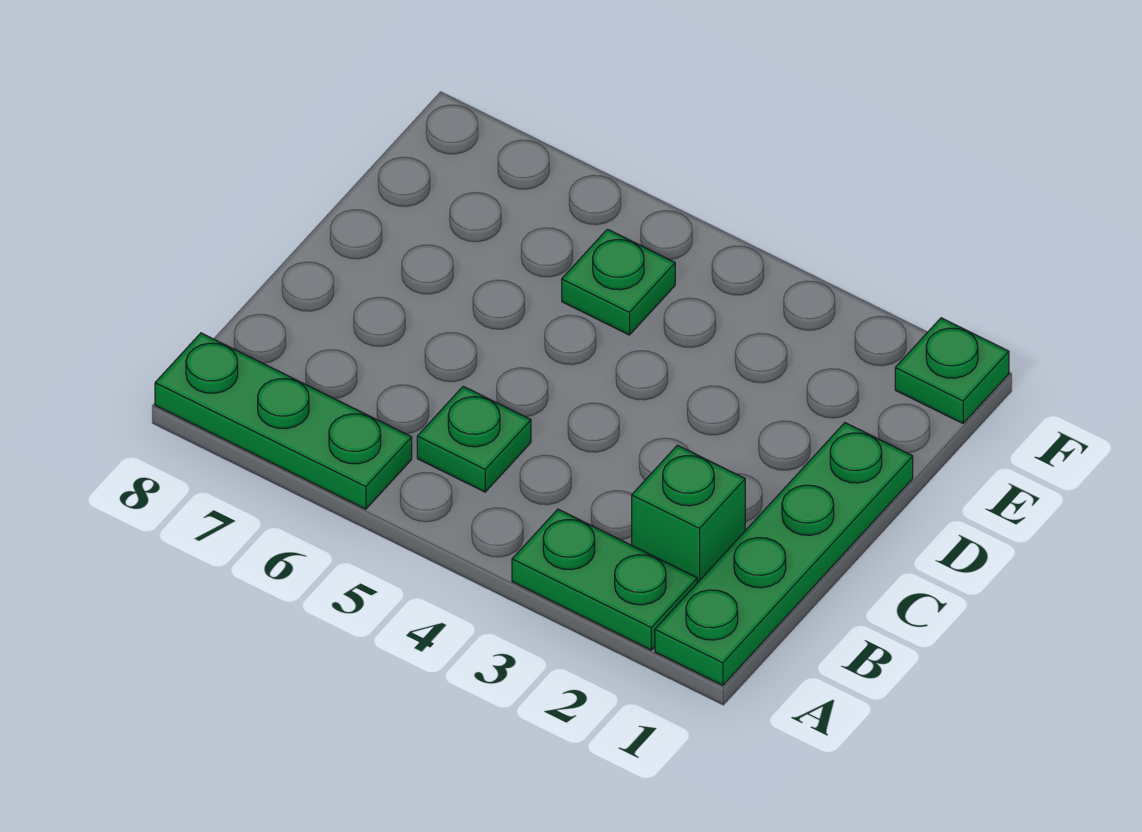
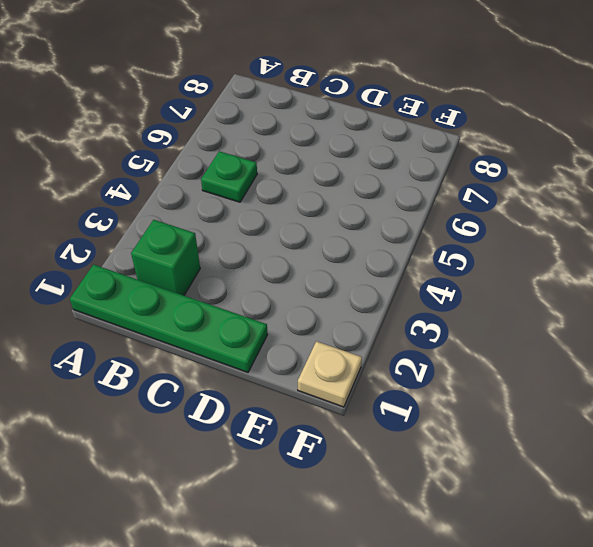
tan 1x1 plate [298,341,362,407] -> green 1x1 plate [895,318,1009,423]
none -> green 1x2 plate [512,509,697,650]
none -> green 1x3 plate [155,333,412,509]

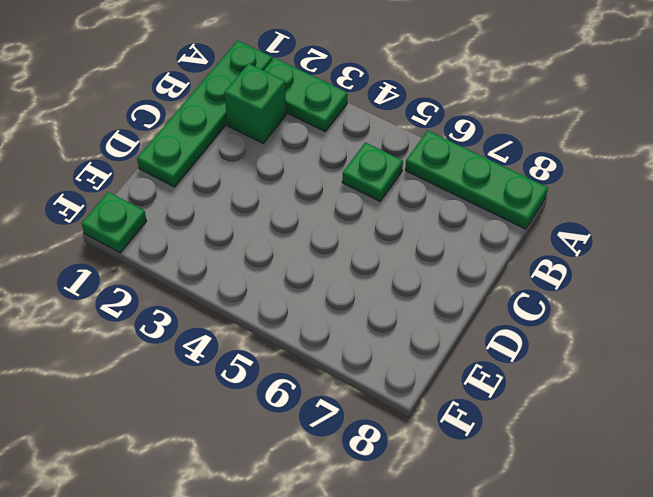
none -> green 1x1 plate [562,229,675,335]

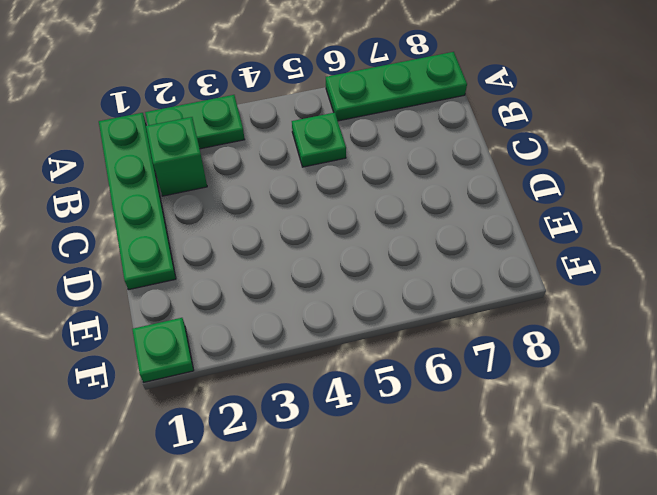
none -> green 1x1 plate [562,229,675,335]

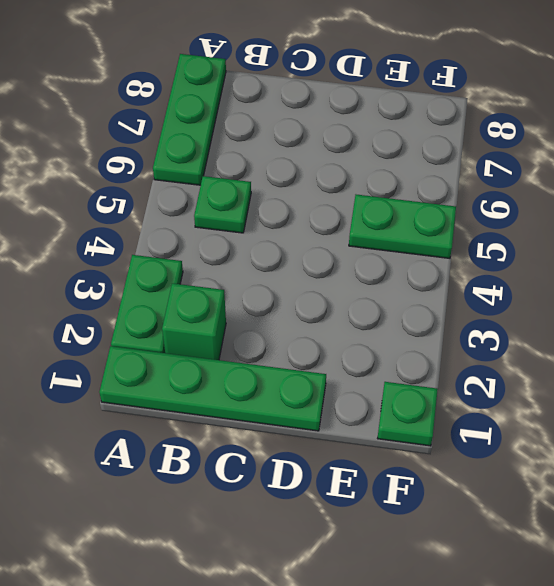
green 1x2 plate [349,195,456,258] -> green 1x1 plate [562,229,675,335]

